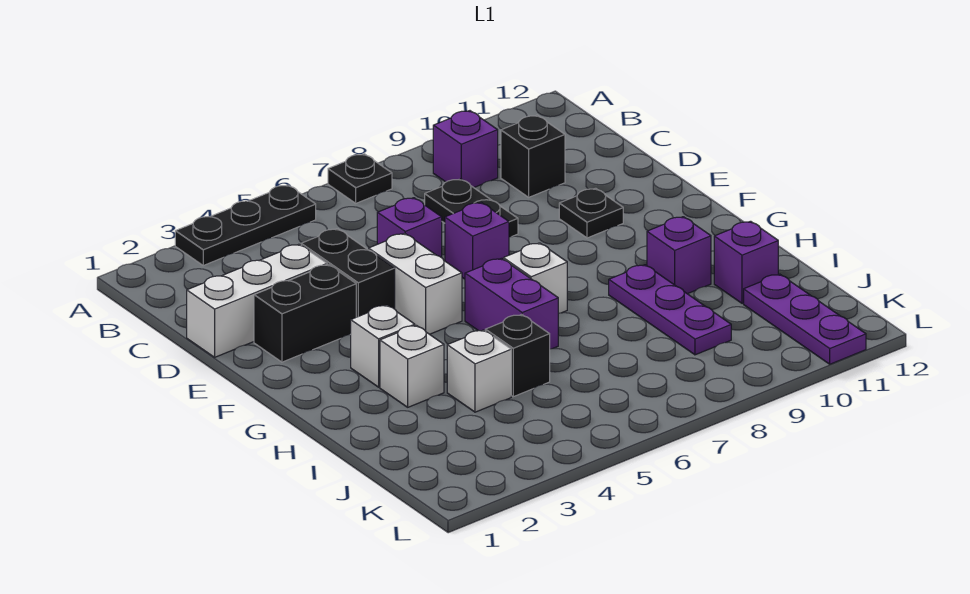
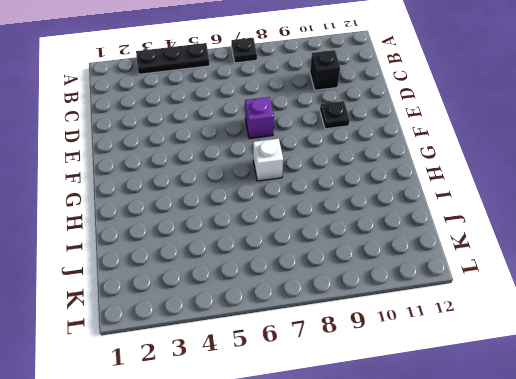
none -> purple 1x1 brick [433,111,498,188]
none -> black 1x2 plate [425,179,518,237]
none -> white 1x3 brick [187,244,327,357]

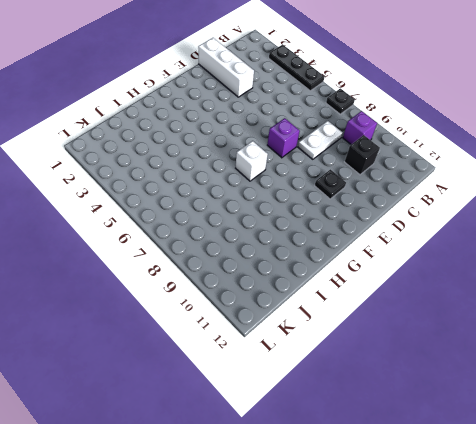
white 1x2 plate [298,121,343,159] -> black 1x2 plate [425,179,518,237]
none -> black 1x2 brick [301,229,395,317]
none -> purple 1x1 brick [377,198,442,258]
none -> black 1x2 brick [254,265,356,362]

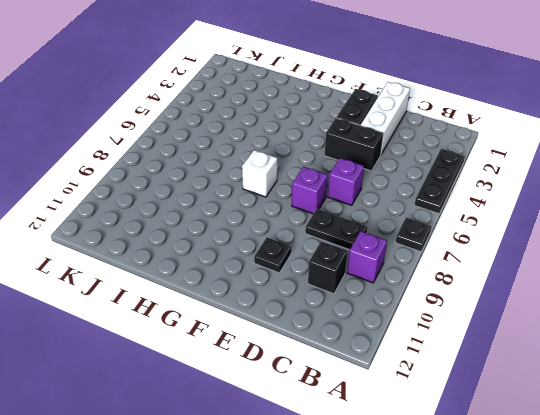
none -> white 1x2 brick [369,233,462,334]
none -> white 1x1 brick [350,305,415,387]
none -> purple 1x2 brick [465,258,558,349]

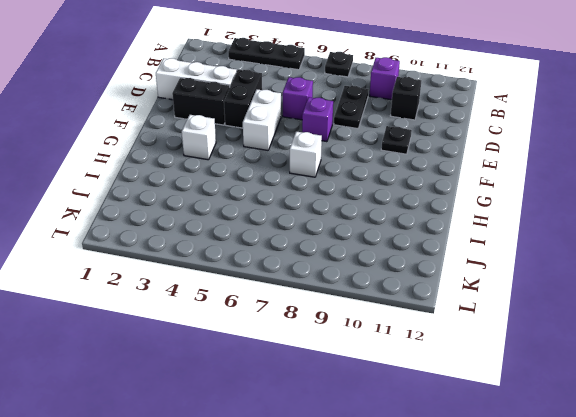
none -> purple 1x2 brick [465,258,558,349]
none -> white 1x1 brick [380,325,444,407]
none -> purple 1x3 plate [609,265,731,355]

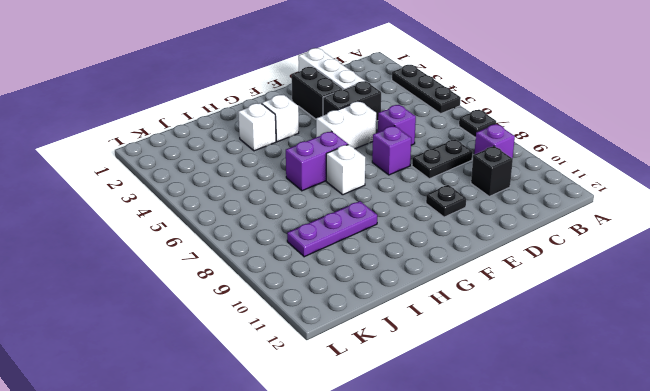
none -> purple 1x1 brick [647,217,711,294]
none -> white 1x1 brick [447,330,511,412]
none -> black 1x1 brick [485,315,550,397]

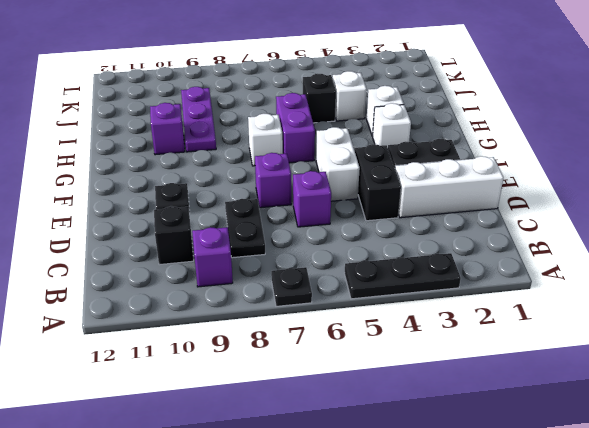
none -> purple 1x1 brick [714,221,778,304]
none -> purple 1x3 plate [744,274,866,364]

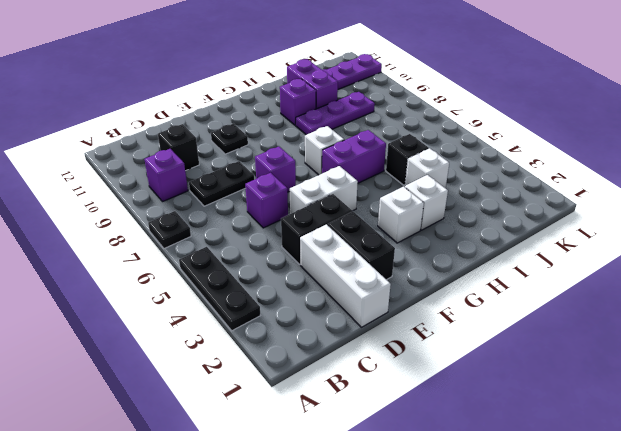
purple 1x2 brick [287,59,338,109] -> purple 1x1 brick [714,221,778,304]

